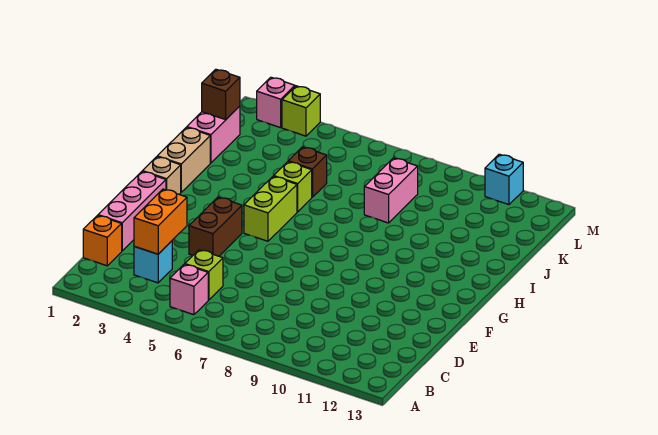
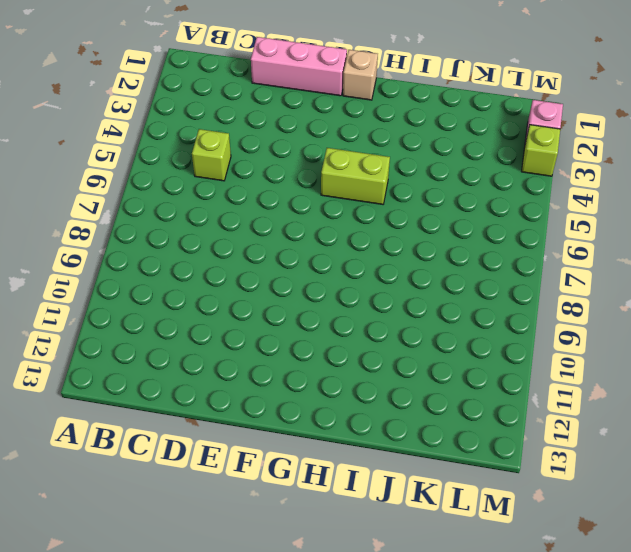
none -> pink 1x1 brick [170,264,208,315]
none -> orange 1x1 brick [83,216,122,266]
none -> cyan 1x1 brick [134,241,172,283]

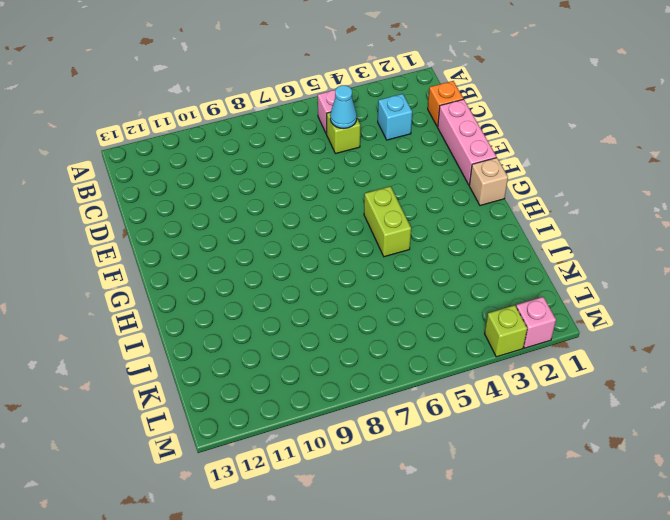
cyan 1x1 cone [330,85,357,129] -> none
none -> brown 1x2 brick [189,197,242,256]
none -> tan 1x2 brick [157,127,210,192]
none -> lime 1x1 brick [274,162,312,212]

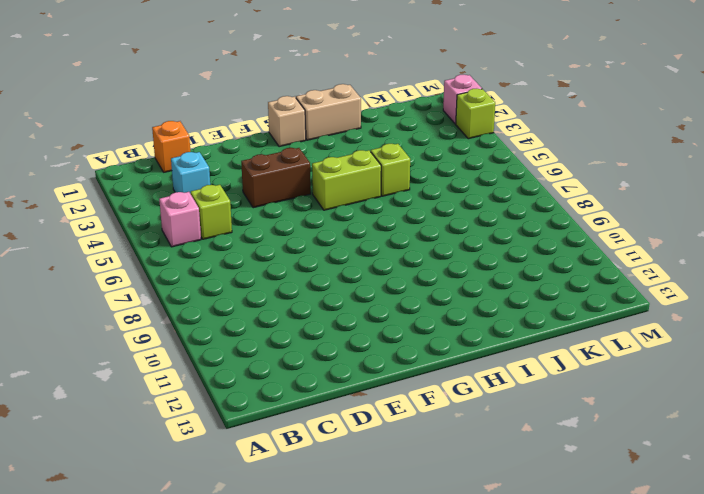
none -> pink 1x3 brick [98,172,166,251]
none -> pink 1x2 brick [187,106,240,163]
none -> brown 1x1 brick [288,147,327,197]

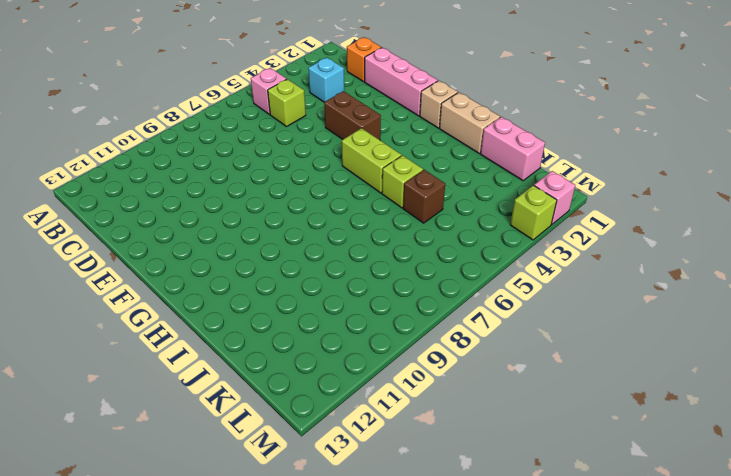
none -> pink 1x2 brick [364,158,418,223]
none -> cyan 1x1 brick [485,154,523,205]
none -> orange 1x2 brick [134,189,187,254]

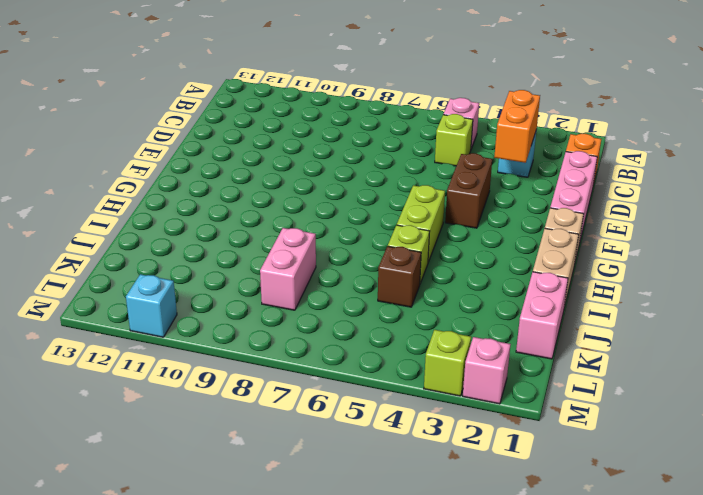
none -> brown 1x1 brick [202,69,240,120]

